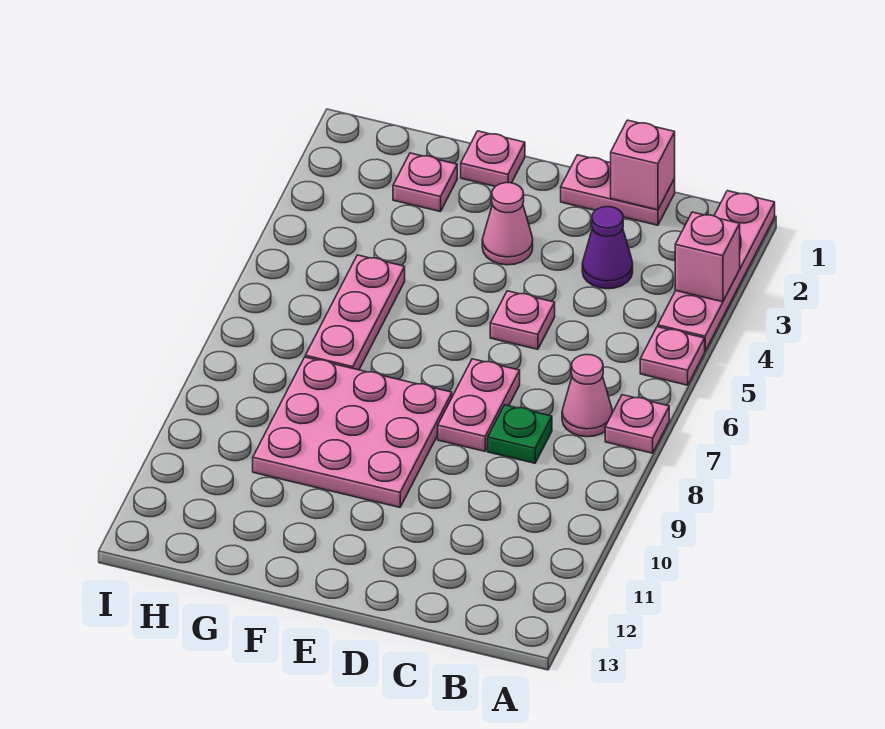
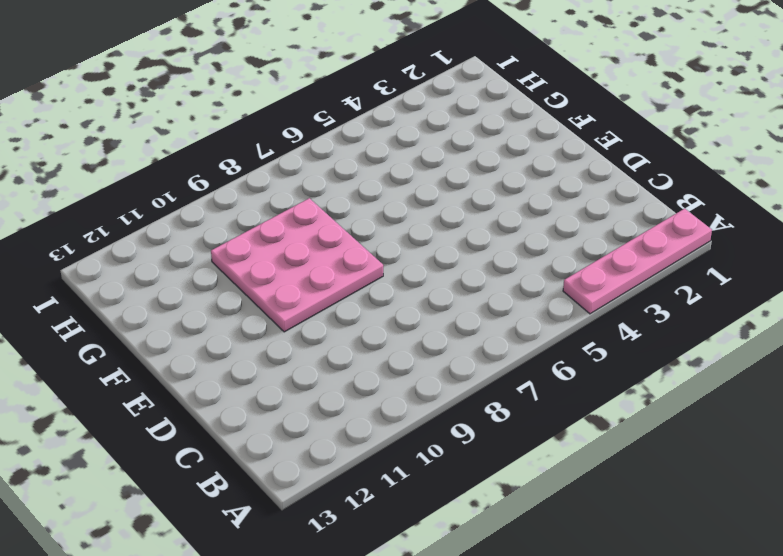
none -> pink 1x1 plate [640,327,705,385]
none -> pink 1x1 plate [605,395,669,453]
none -> pink 1x1 cone [562,355,612,437]

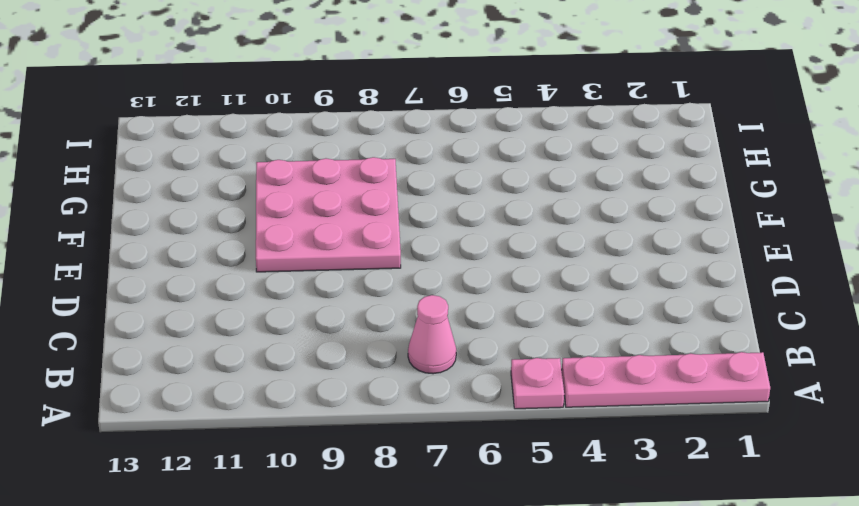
none -> pink 1x1 plate [605,395,669,453]
none -> pink 1x2 plate [561,155,675,225]
none -> purple 1x1 cone [582,207,633,289]

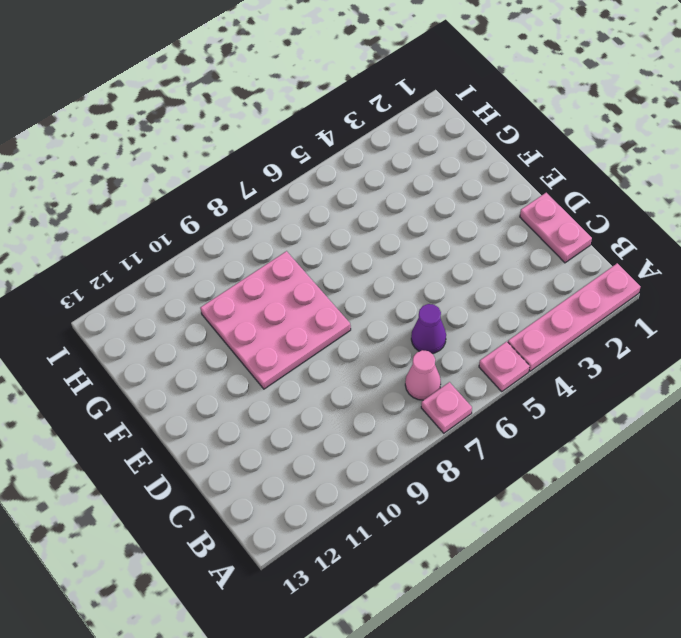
purple 1x1 cone [411,304,446,353] -> purple 1x1 cone moved to [582,207,633,289]
none -> green 1x1 plate [488,405,552,463]
none -> pink 1x1 plate [490,291,555,349]
none -> pink 1x2 plate [438,359,520,451]

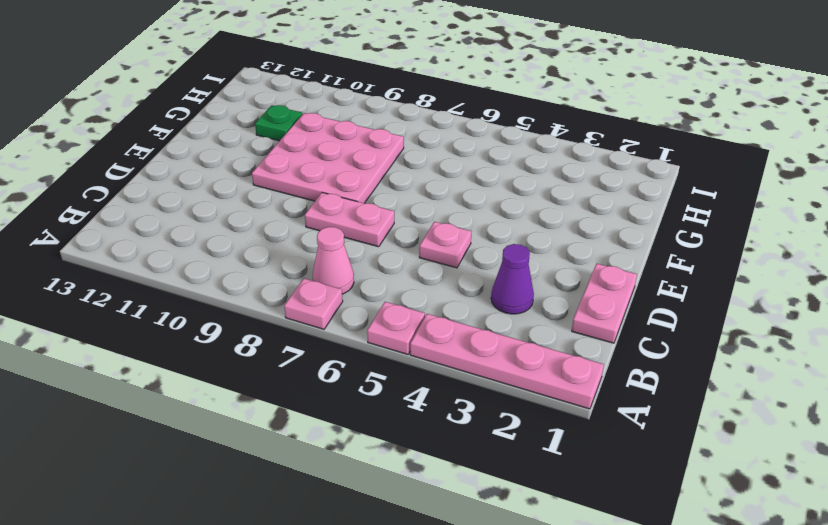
green 1x1 plate [255,105,303,141] -> green 1x1 plate moved to [488,405,552,463]
none -> pink 1x1 cone [482,183,533,265]
none -> pink 1x1 plate [461,131,525,186]
none -> pink 1x1 plate [393,153,457,212]

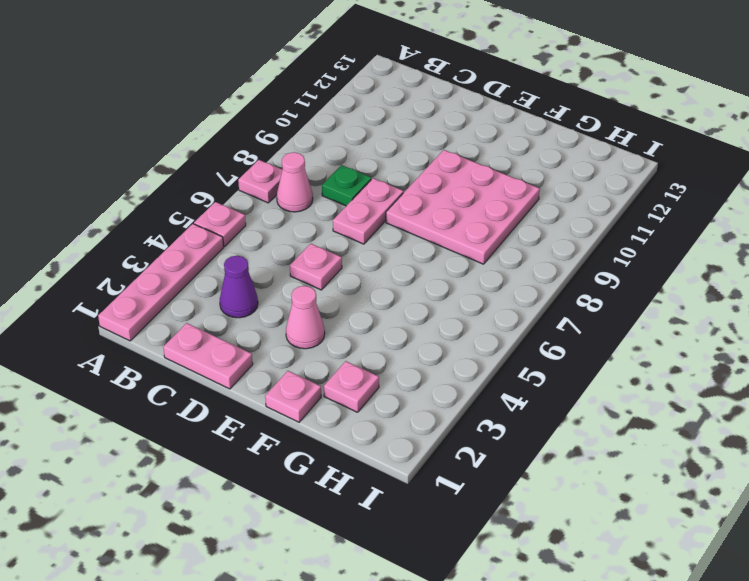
none -> pink 1x3 plate [305,255,405,370]
none -> pink 1x1 brick [675,212,740,302]
none -> pink 1x1 brick [611,120,675,210]

